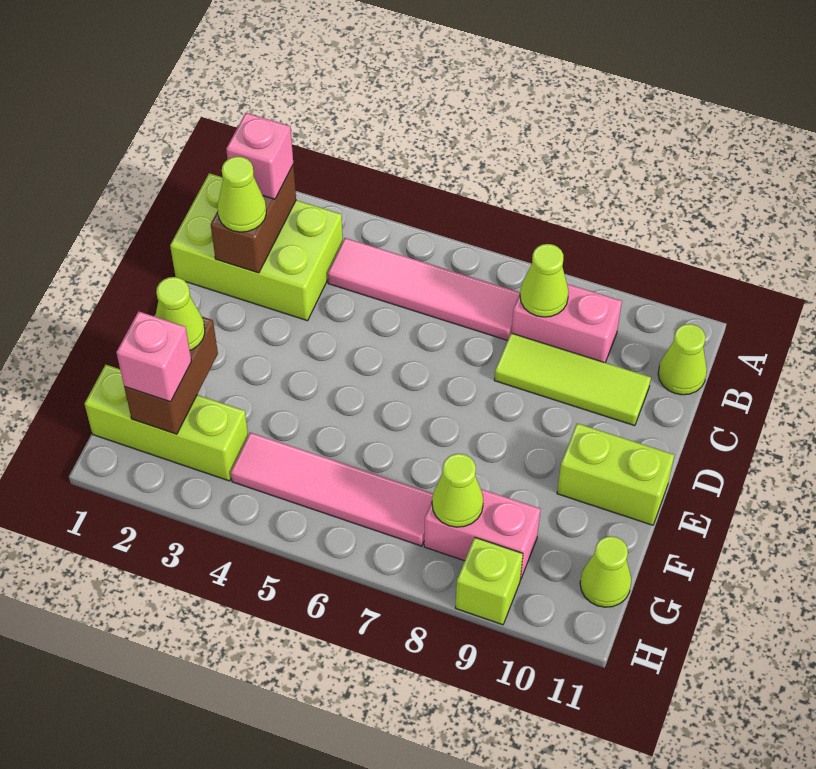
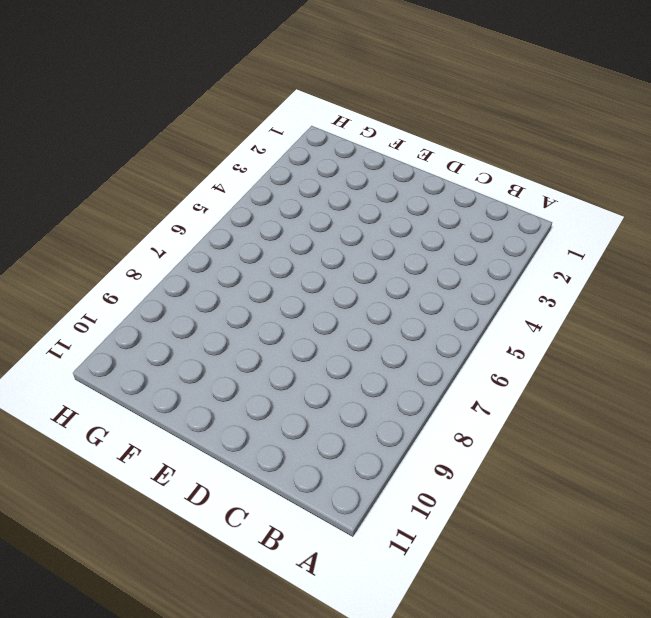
none -> lime 2x3 brick [170,173,343,321]
none -> pink 1x4 tile [328,238,520,340]
none -> pink 1x2 brick [512,284,622,363]

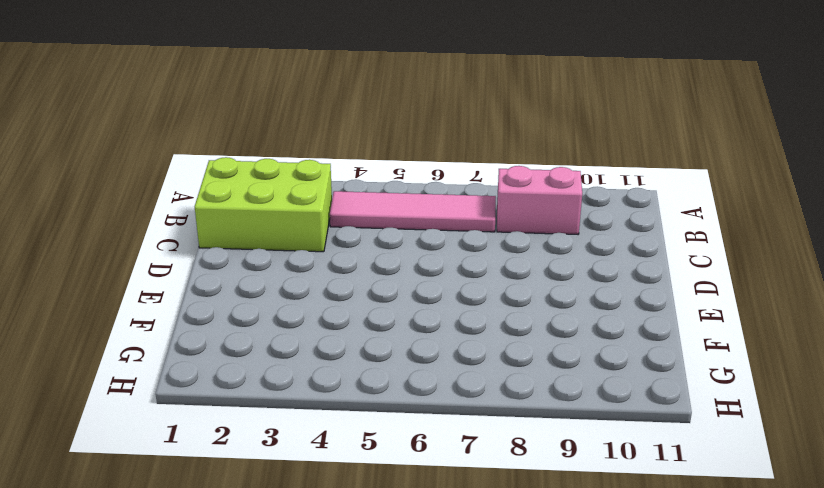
none -> lime 1x1 cone [658,324,707,395]
none -> lime 1x3 tile [494,333,651,426]
none -> lime 1x2 brick [557,423,674,525]

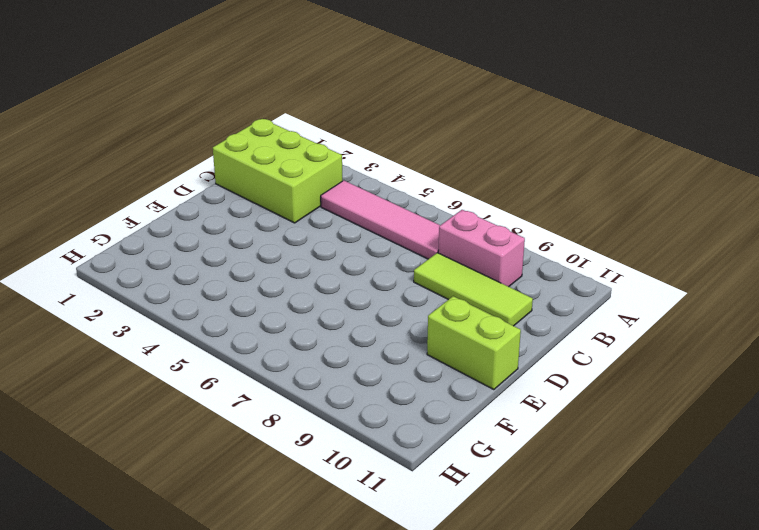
none -> lime 1x1 cone [658,324,707,395]
none -> lime 1x3 brick [85,365,248,481]
none -> pink 1x4 tile [231,433,433,546]

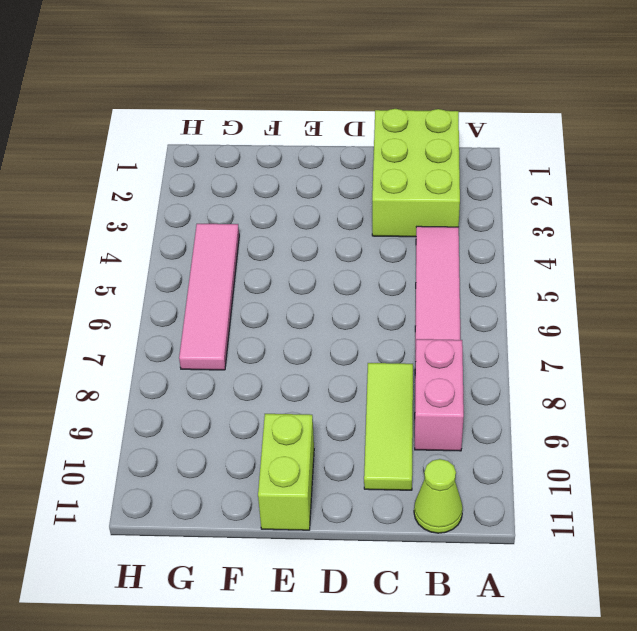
none -> lime 1x3 brick [85,365,248,481]
none -> pink 1x2 brick [424,489,540,580]
none -> lime 1x1 cone [580,536,631,607]

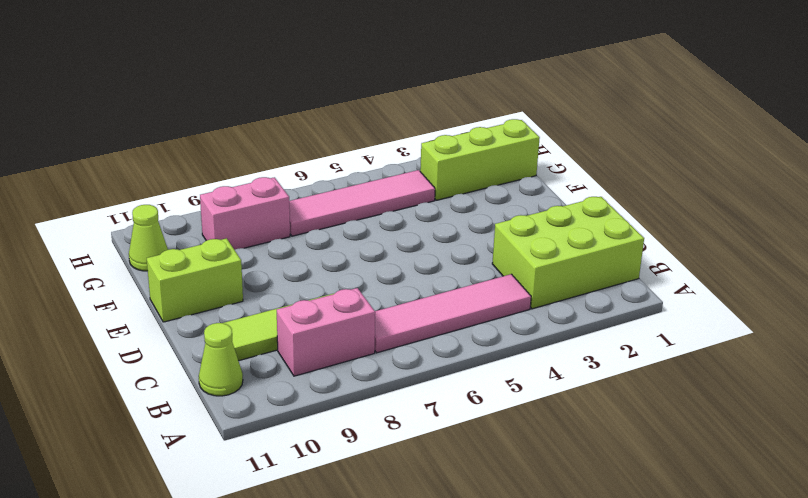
none -> lime 1x1 brick [456,537,523,625]
none -> brown 1x2 brick [211,165,296,273]
none -> lime 1x1 cone [520,244,569,317]

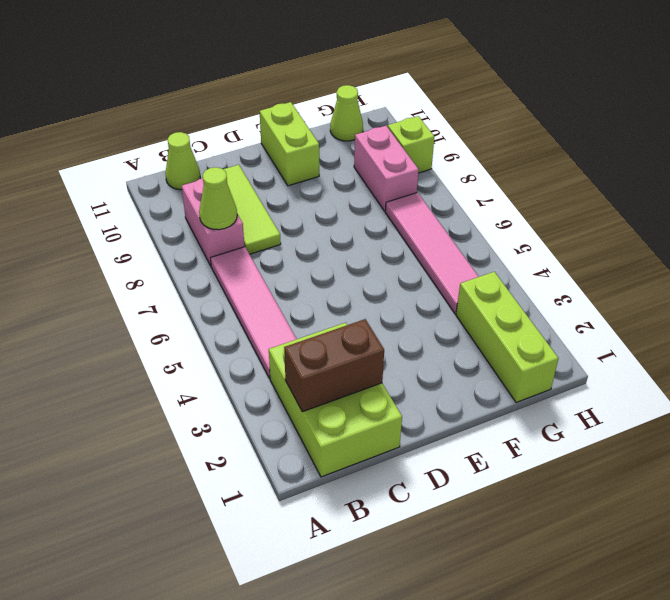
none -> brown 1x2 brick [124,317,218,434]
none -> lime 1x1 cone [432,454,483,527]
none -> pink 1x1 brick [226,113,293,199]

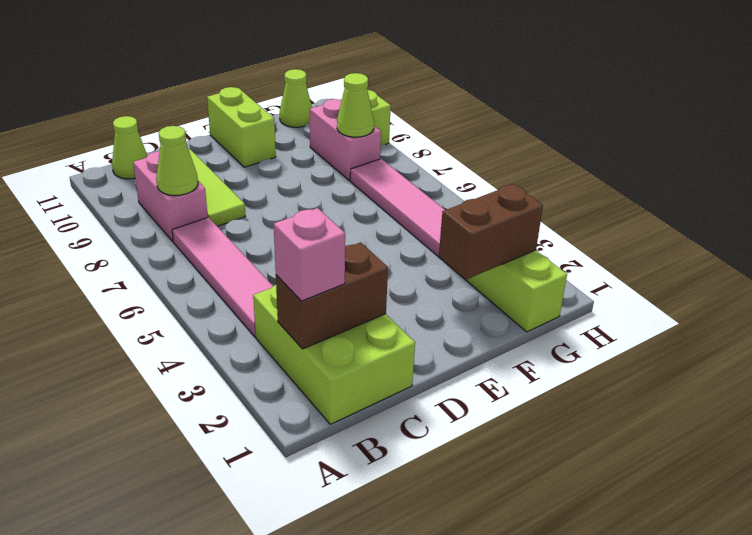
none -> lime 1x1 cone [218,156,266,232]
none -> lime 1x1 cone [155,277,205,350]
none -> pink 1x1 brick [116,311,192,402]

